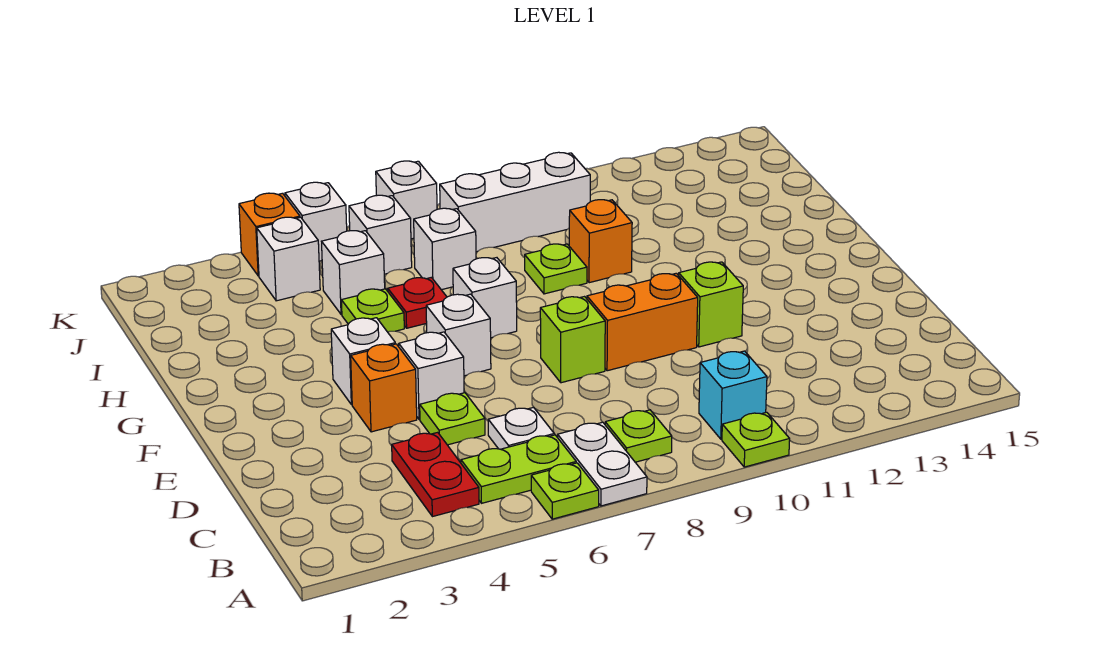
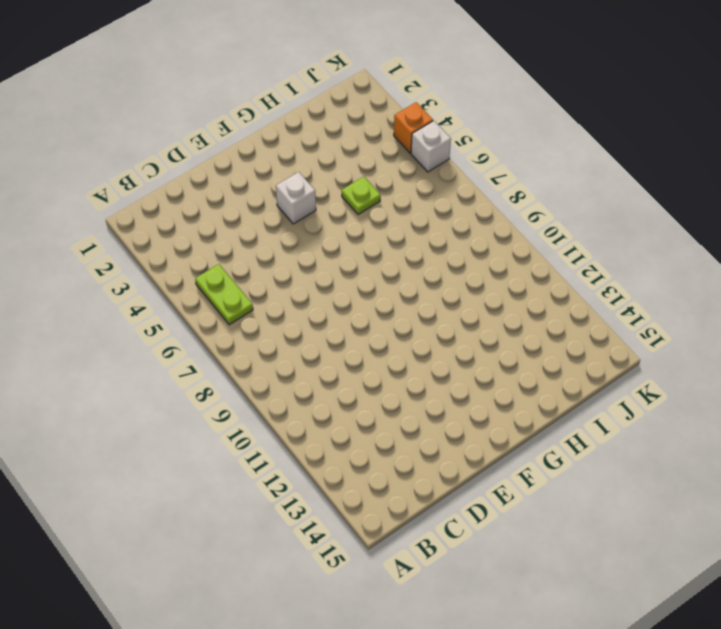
none -> lime 1x1 plate [531,463,599,519]
none -> white 1x2 plate [558,422,647,506]
none -> lime 1x1 plate [722,412,790,467]

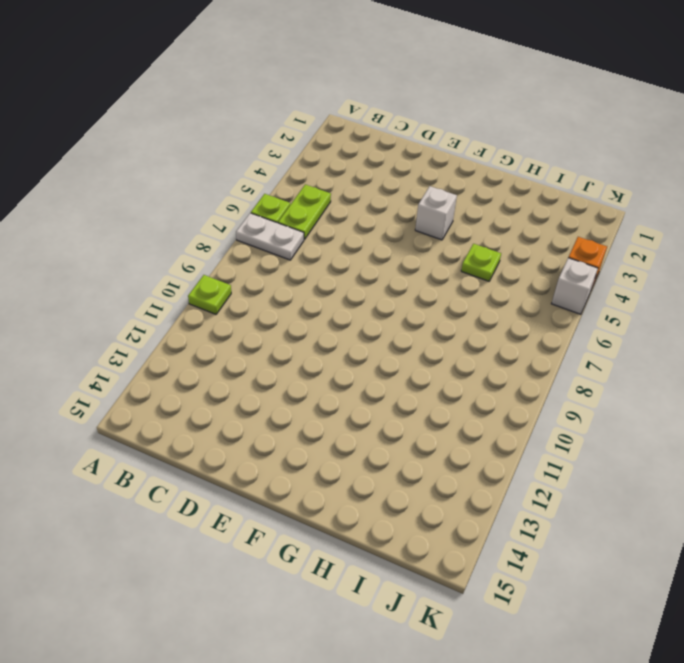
none -> red 1x2 plate [392,432,479,517]
none -> lime 1x1 plate [605,410,672,462]
none -> cyan 1x1 brick [699,351,767,439]

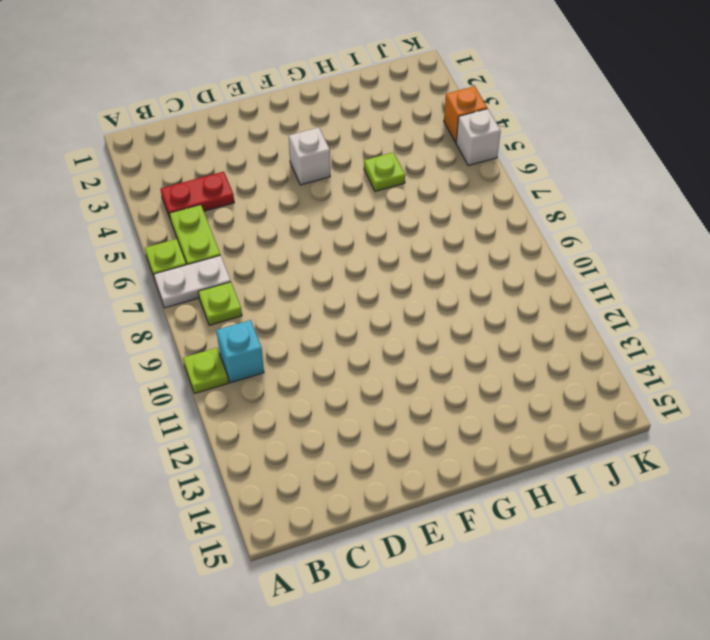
none -> white 1x1 plate [488,407,554,449]
none -> lime 1x1 plate [420,393,485,445]
none -> orange 1x1 brick [351,344,417,432]

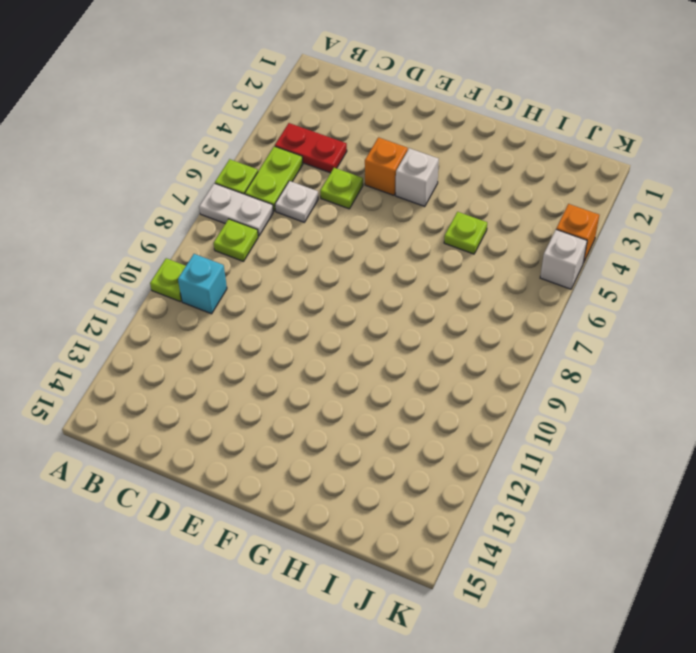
none -> white 1x1 brick [399,332,464,419]
none -> lime 1x1 brick [540,297,605,383]
none -> orange 1x2 brick [587,273,698,371]

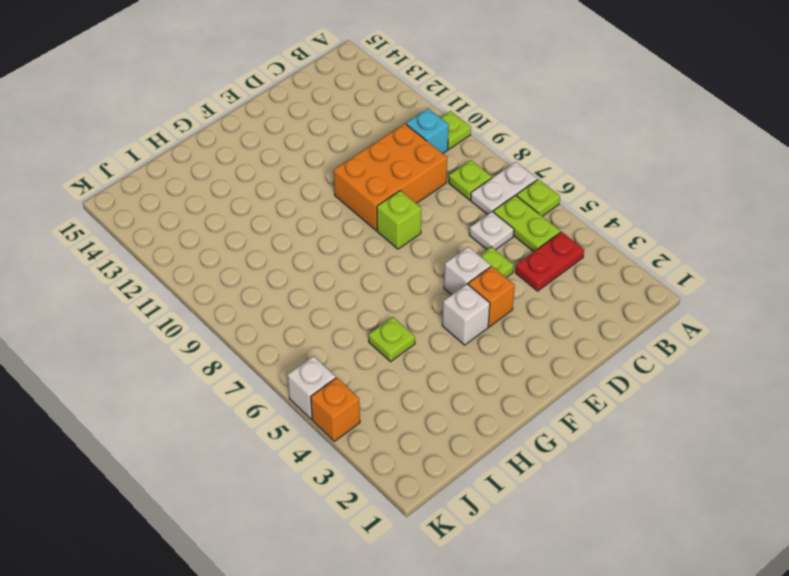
orange 2x3 brick [334,124,447,231] -> orange 1x2 brick [587,273,698,371]
none -> lime 1x1 brick [678,262,743,347]
none -> white 1x1 brick [426,294,491,376]
none -> white 1x1 brick [453,258,517,338]

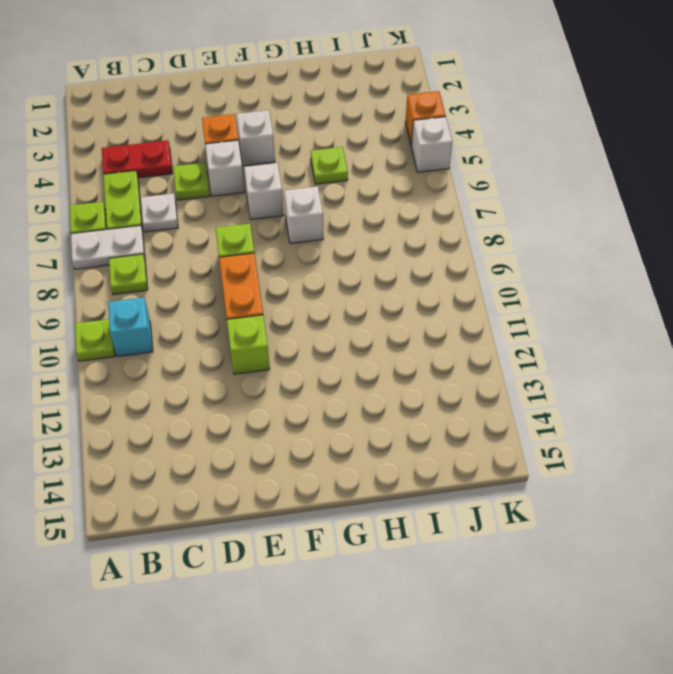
none -> red 1x1 plate [388,277,447,328]
none -> lime 1x1 plate [525,244,587,294]
none -> orange 1x1 brick [569,200,632,283]

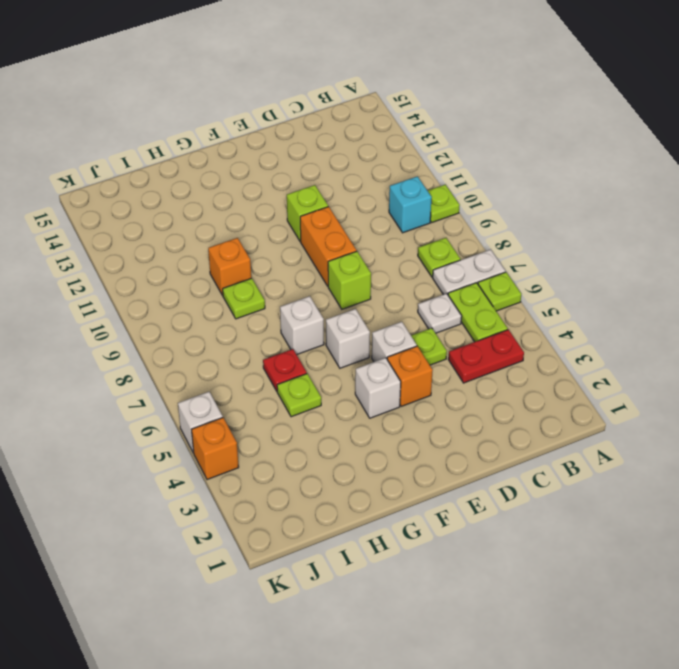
none -> white 1x1 brick [322,231,385,315]
none -> white 1x1 brick [414,208,476,290]
none -> white 1x1 brick [257,217,320,301]

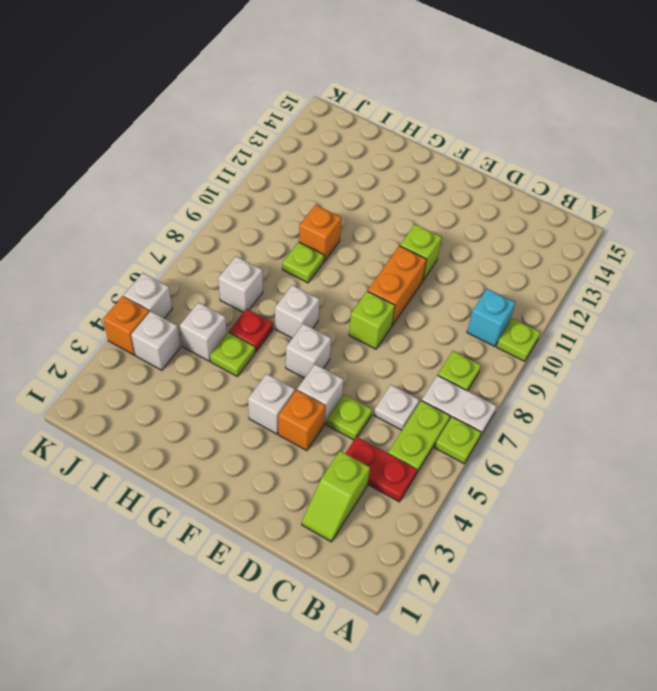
lime 1x2 slope [302,451,370,542] -> none
none -> white 1x1 brick [349,195,412,274]
none -> white 1x3 brick [440,152,590,252]
none -> white 1x1 brick [376,161,437,239]

